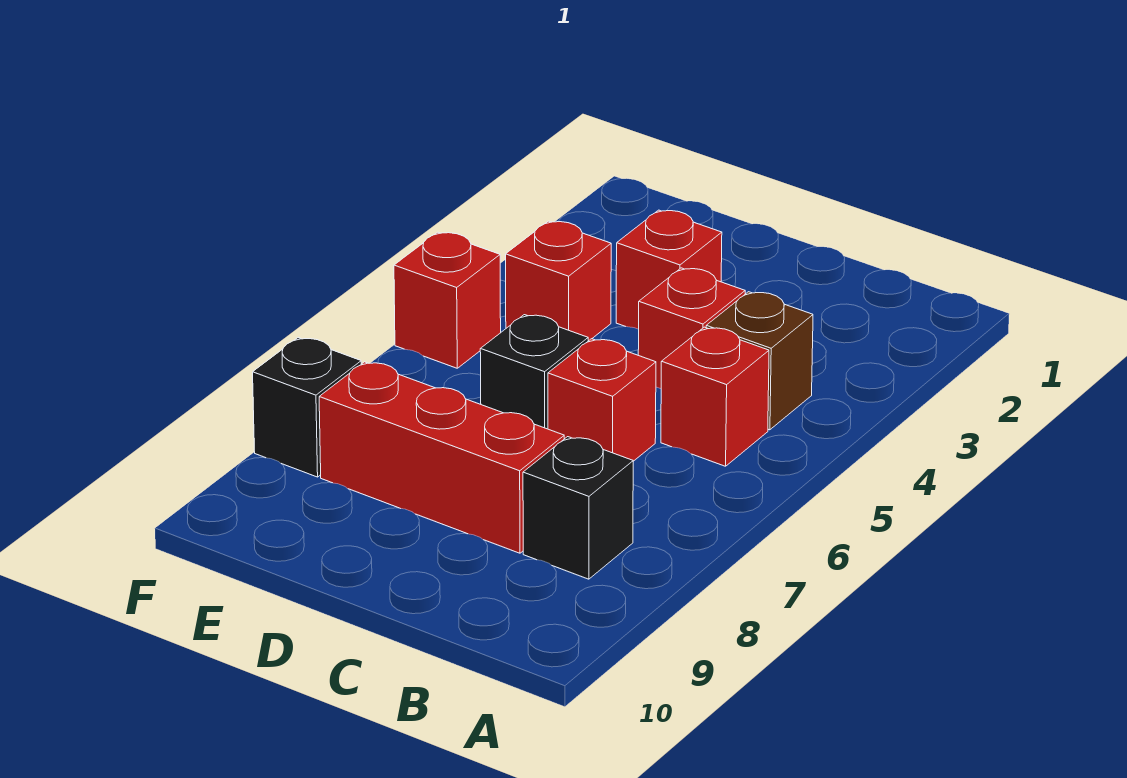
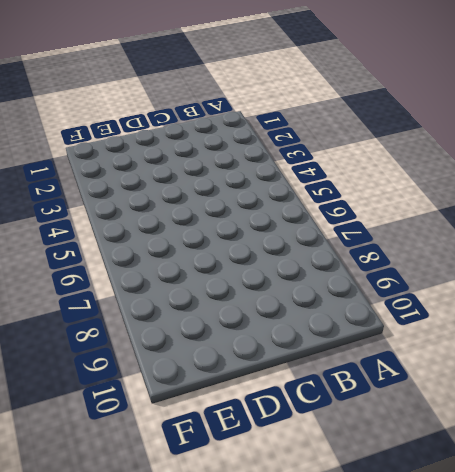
none -> brown 1x1 brick [706,292,813,430]
none -> red 1x1 brick [661,327,769,466]

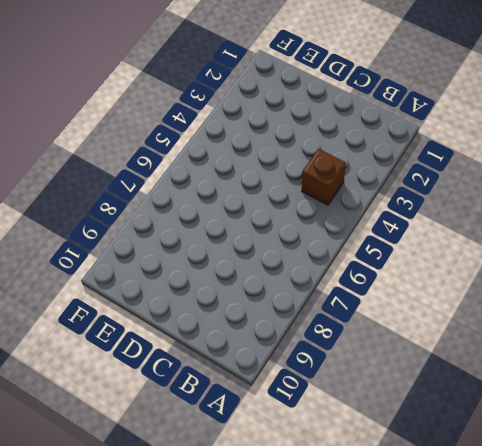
none -> red 1x1 brick [661,327,769,466]
none -> black 1x1 brick [523,437,633,579]

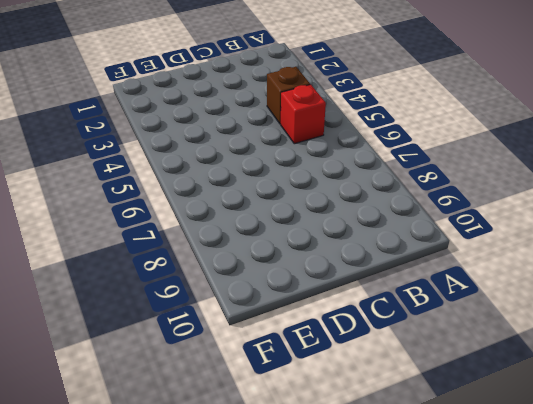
none -> black 1x1 brick [523,437,633,579]
none -> red 1x1 brick [638,268,745,389]

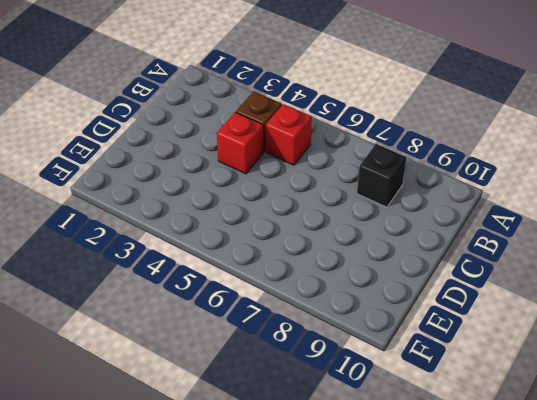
none -> red 1x1 brick [548,339,656,461]
none -> red 1x3 brick [319,362,564,553]

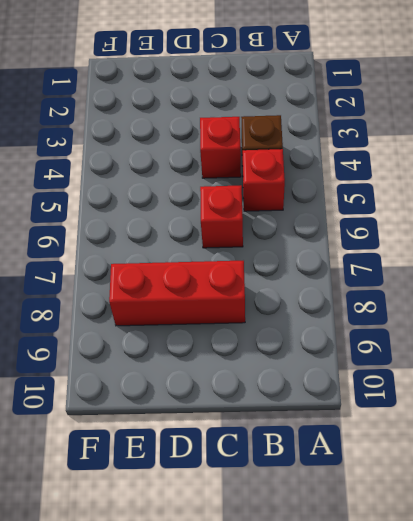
none -> black 1x1 brick [523,437,633,579]
none -> red 1x1 brick [616,210,722,329]

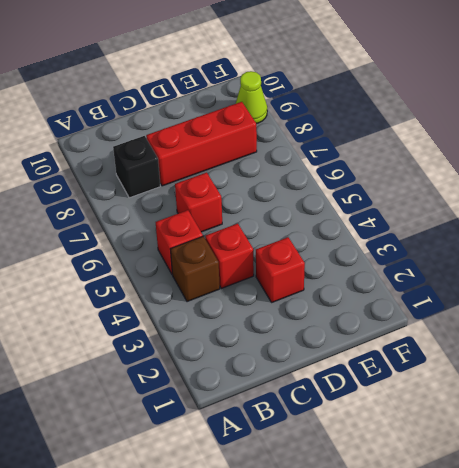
lime 1x1 cone [236,71,267,124] -> none
none -> black 1x1 brick [480,315,588,429]
none -> red 1x1 brick [506,221,611,341]

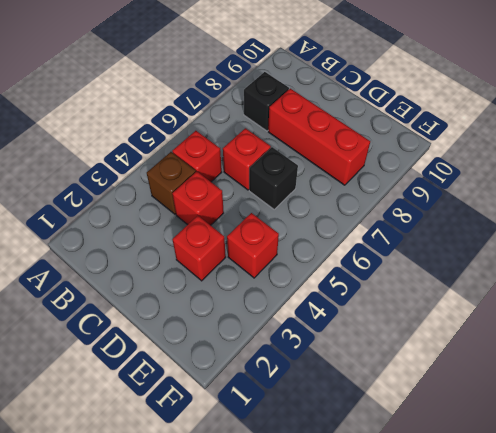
none -> red 1x1 brick [394,232,501,368]
none -> black 1x1 brick [253,338,361,477]

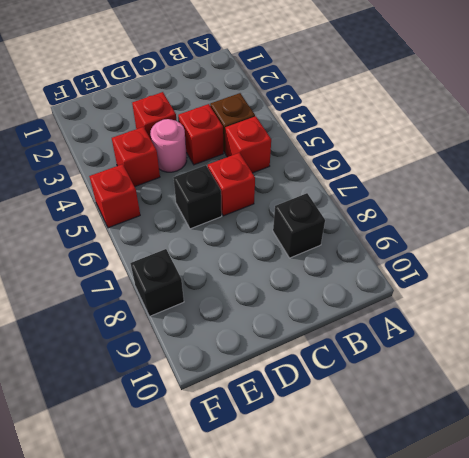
pink 1x1 round brick [150,119,187,172] -> none
none -> red 1x3 brick [319,362,564,553]

